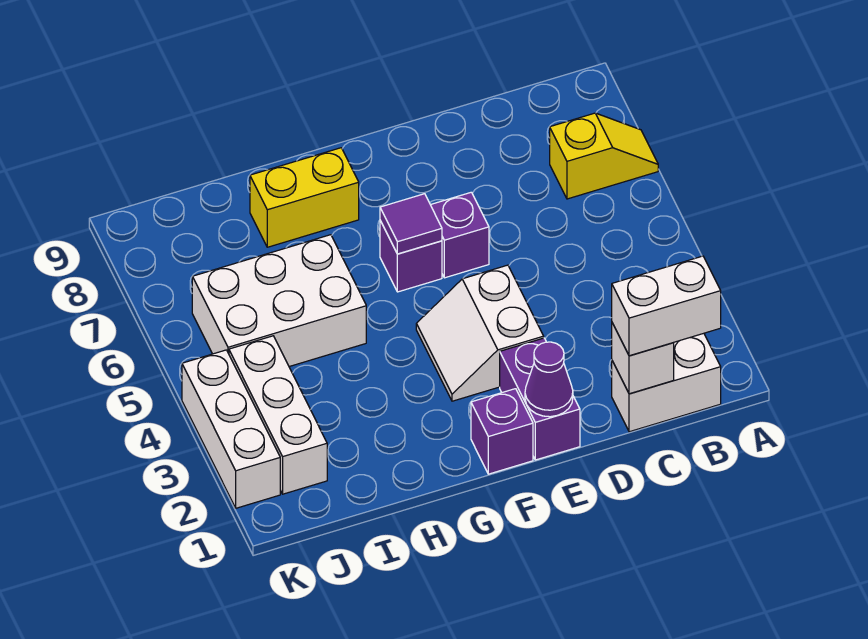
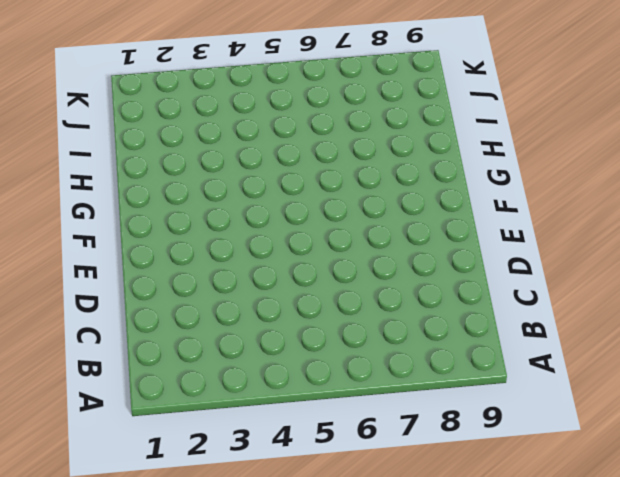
none -> yellow 1x2 slope [550,113,658,199]
none -> white 1x2 brick [612,333,721,432]
none -> purple 1x2 brick [500,338,580,460]

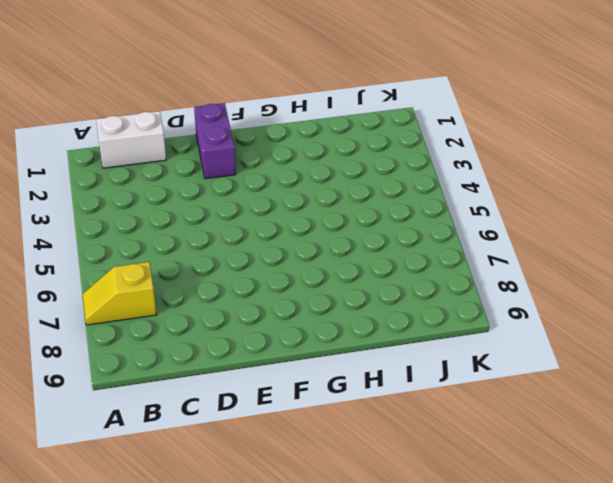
none -> white 2x2 slope [416,265,544,401]
none -> purple 1x1 brick [431,192,489,278]
none -> purple 1x1 brick [471,389,533,474]

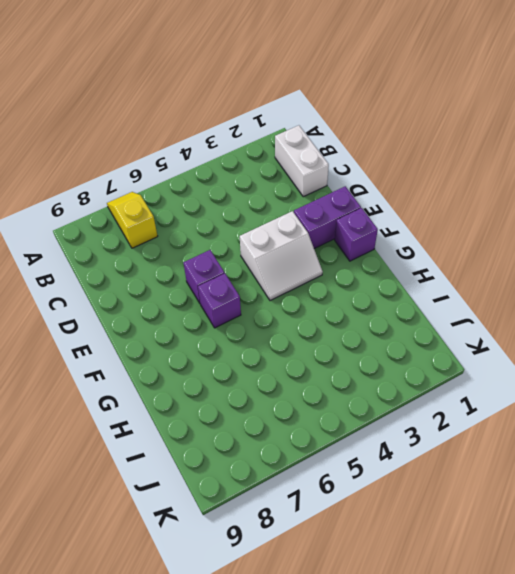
none -> yellow 1x2 brick [250,148,359,247]
none -> white 2x3 brick [192,235,366,367]
none -> white 1x3 brick [229,336,327,494]

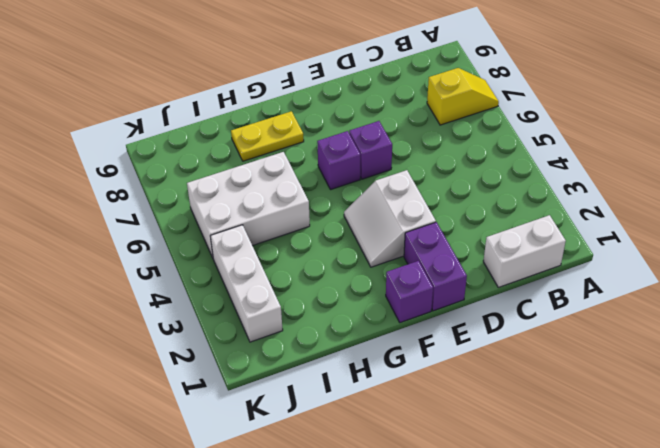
yellow 1x2 plate [231,111,304,161] -> yellow 1x2 brick [250,148,359,247]
none -> white 1x3 brick [182,350,280,508]
none -> white 1x1 brick [612,323,674,394]
none -> purple 1x1 cone [525,342,573,417]

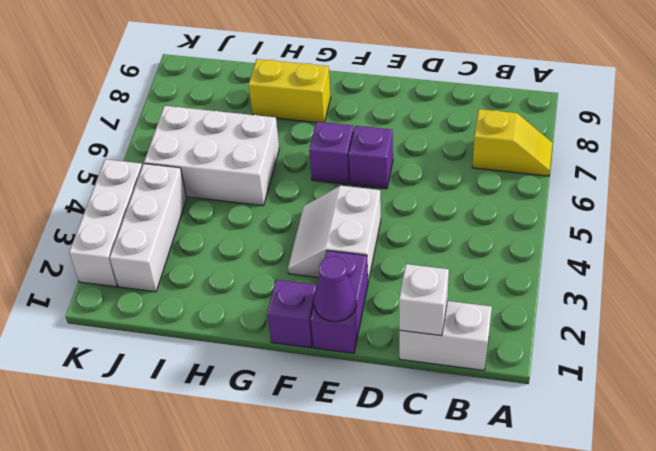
none -> purple 1x1 tile [380,194,442,254]
none -> white 1x2 brick [612,256,721,356]

